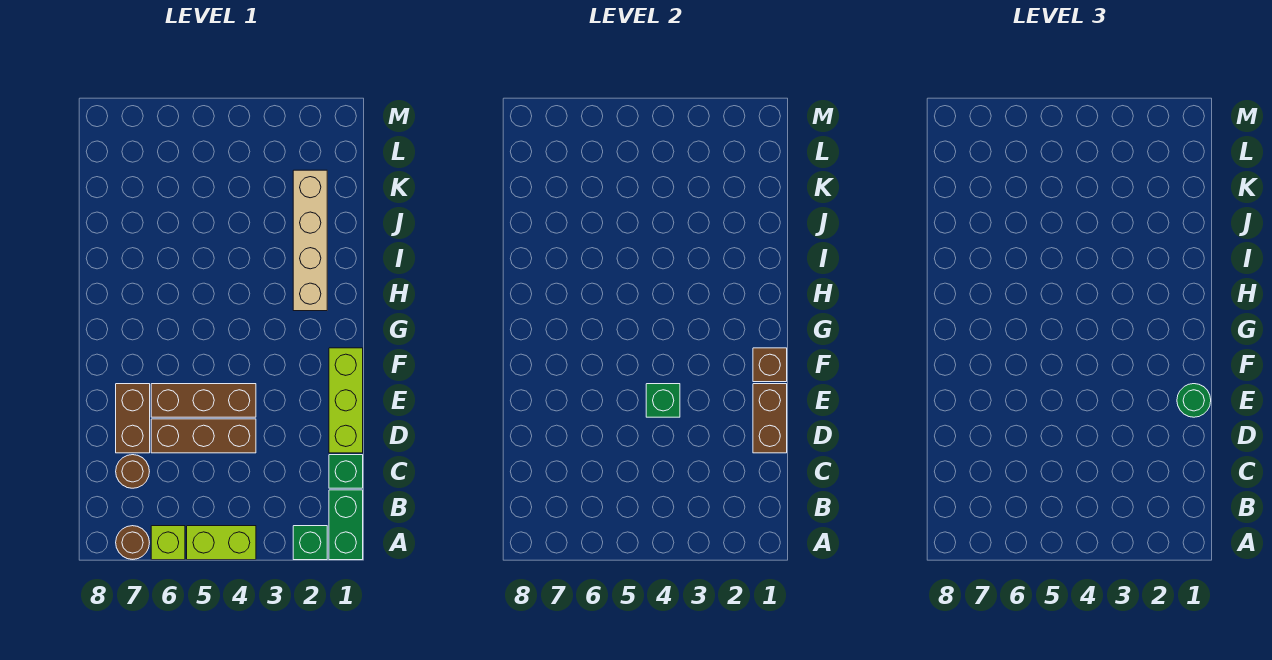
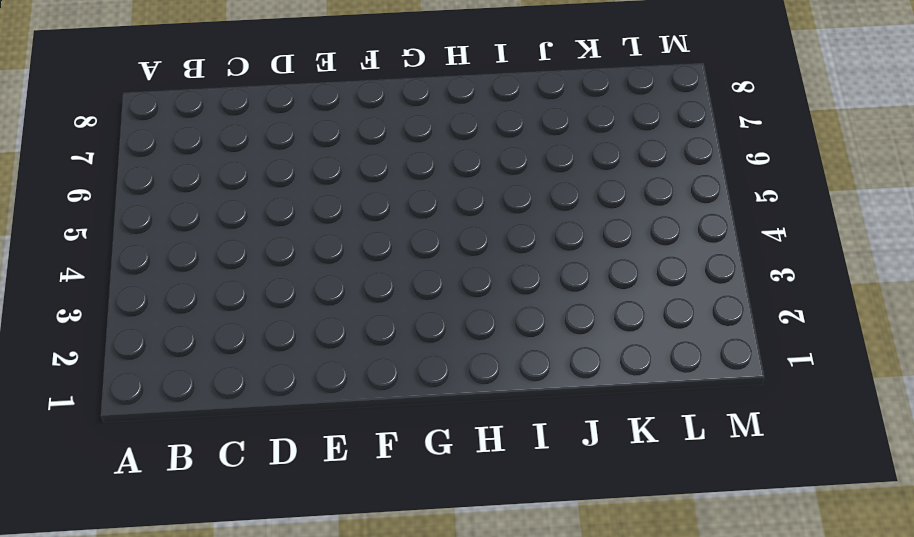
none -> green 1x2 brick [329,490,363,560]
none -> green 1x1 brick [293,526,327,560]
none -> lime 1x2 brick [187,526,256,560]

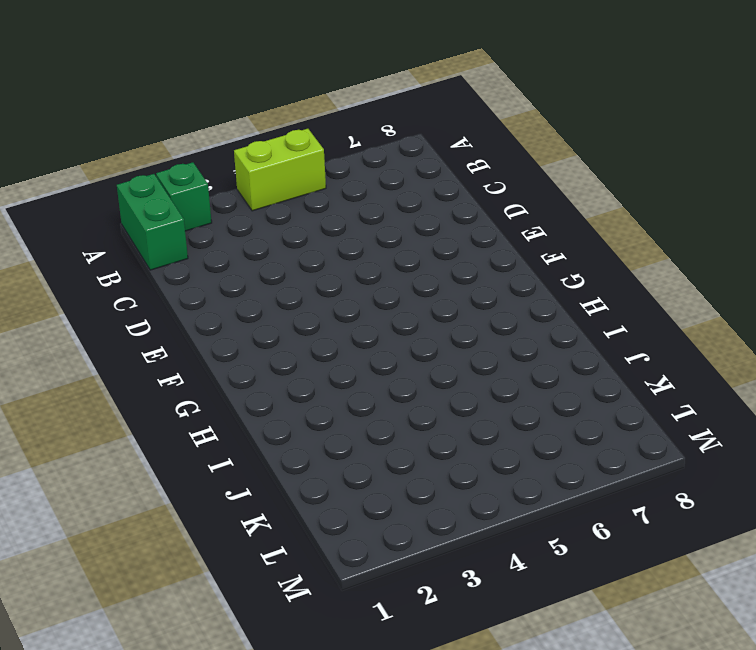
none -> lime 1x1 brick [151,526,185,560]
none -> brown 1x1 round brick [116,526,149,559]
none -> green 1x1 brick [329,455,363,488]

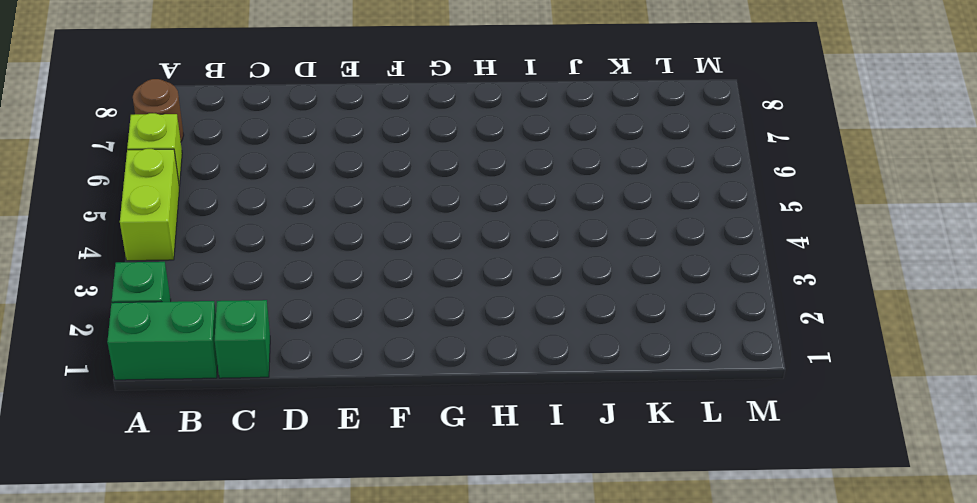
none -> brown 1x1 round brick [116,455,149,488]
none -> lime 1x3 brick [329,348,363,453]
none -> brown 1x3 brick [151,419,256,453]

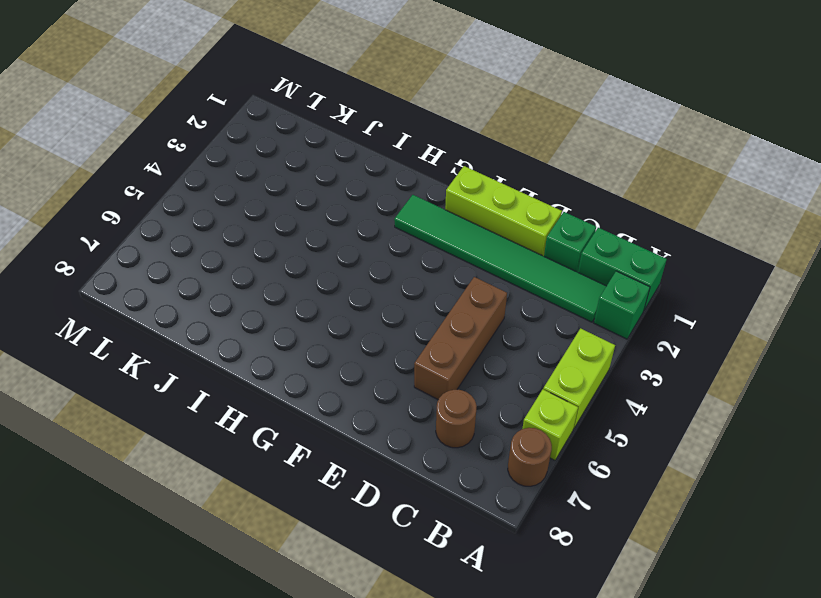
green 1x6 tile [394,195,606,322] -> none
none -> brown 1x2 brick [116,384,150,453]
none -> brown 1x3 brick [151,384,256,417]
none -> tan 1x4 brick [293,170,327,311]

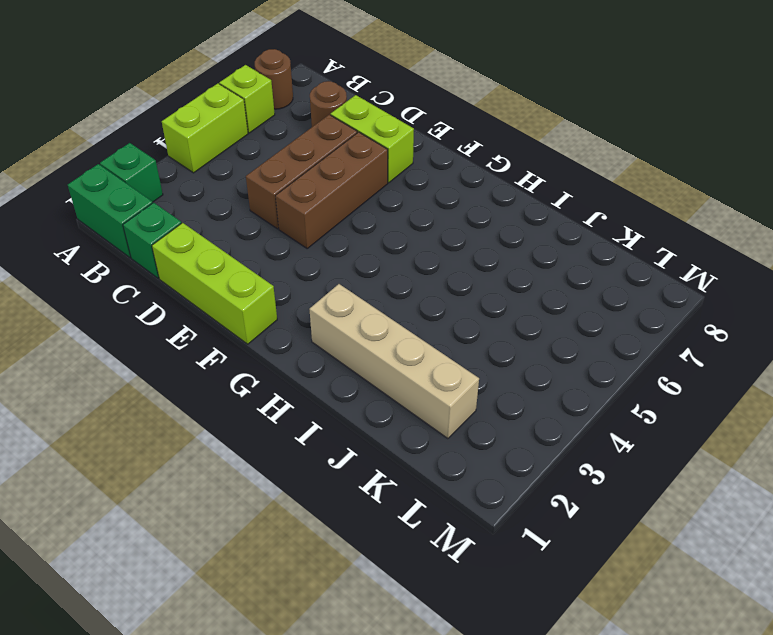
lime 1x2 brick [331,95,414,183] -> brown 1x2 brick [116,384,150,453]
none -> brown 1x2 brick [753,384,787,453]
none -> green 1x1 brick [646,384,680,417]
none -> brown 1x1 brick [753,348,787,382]

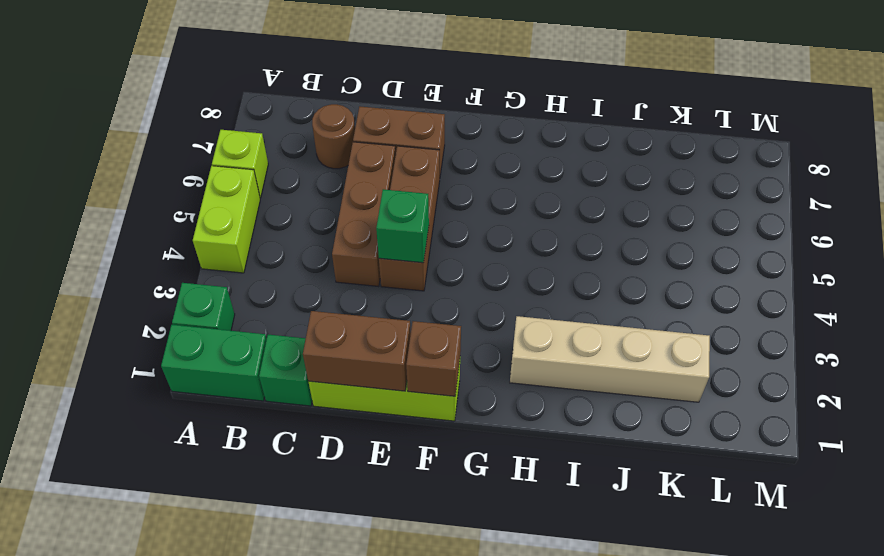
none -> brown 1x1 round brick [116,526,149,559]
none -> green 1x1 round brick [1177,384,1211,417]

